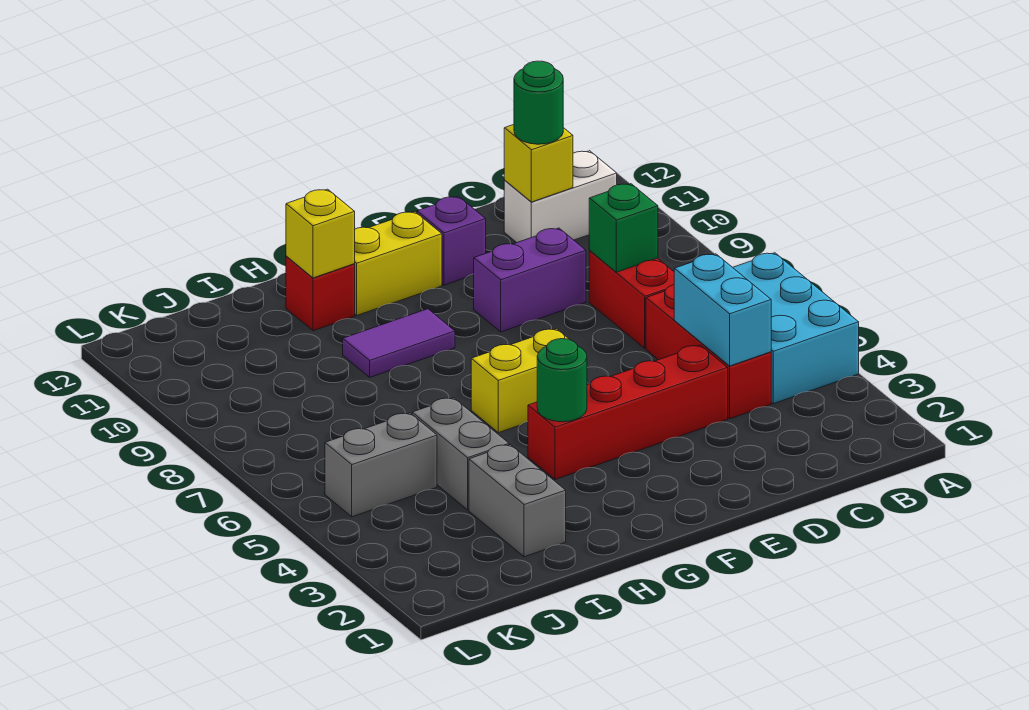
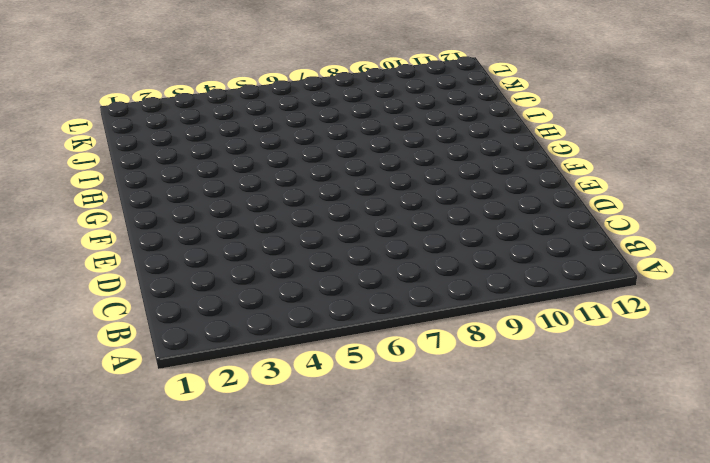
none -> cyan 2x3 brick [733,253,859,404]
none -> white 1x2 brick [504,151,617,243]
none -> red 1x3 brick [646,285,771,419]

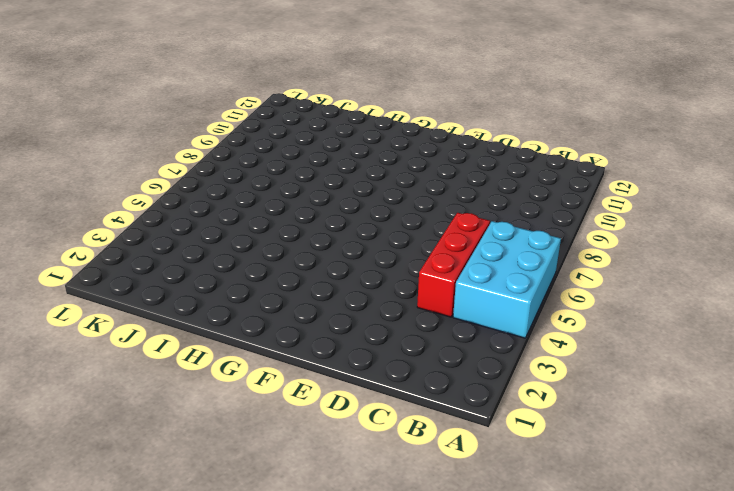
none -> white 1x2 brick [504,151,617,243]
none -> red 1x2 brick [589,251,674,348]
none -> red 1x4 brick [528,345,728,479]

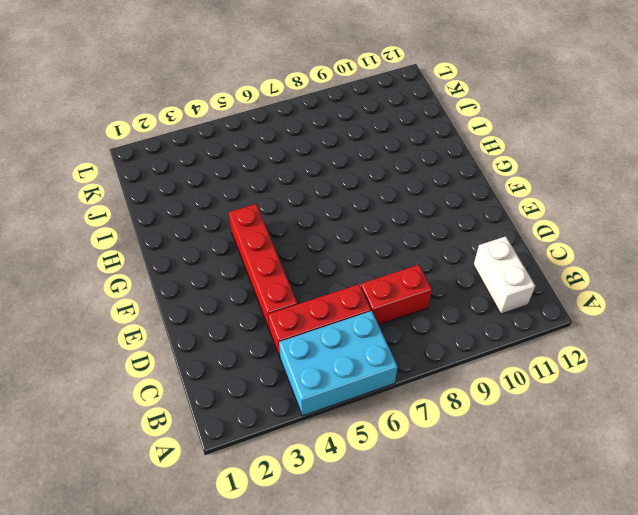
none -> purple 1x2 brick [474,228,586,332]
none -> purple 1x1 brick [417,196,486,285]
none -> yellow 1x2 brick [471,329,570,433]

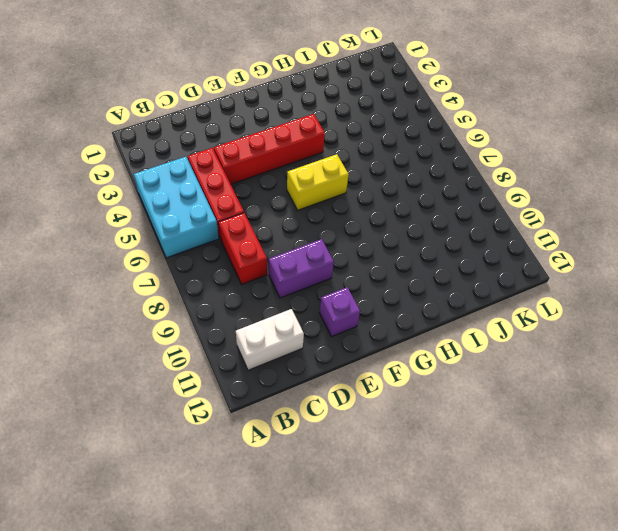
none -> yellow 1x2 brick [355,212,442,315]
none -> purple 1x2 tile [343,309,455,377]
none -> red 1x1 brick [286,256,355,331]

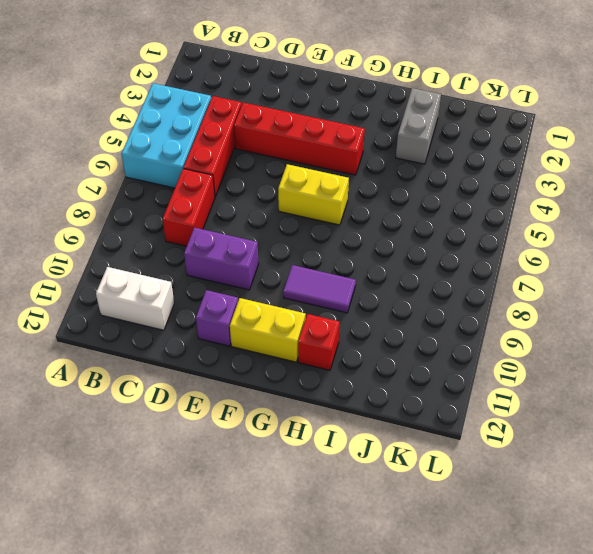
none -> grey 1x2 brick [412,398,509,510]
none -> grey 1x2 brick [325,413,437,517]
none -> cyan 1x2 brick [674,254,771,366]

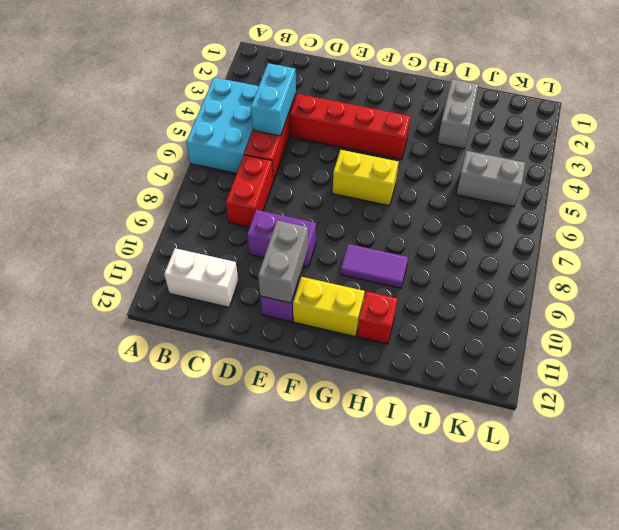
grey 1x2 brick [258,220,308,303] -> grey 1x2 brick moved to [412,398,509,510]
none -> green 1x1 brick [589,184,658,272]
none -> yellow 1x1 brick [504,125,573,202]
none -> green 1x1 round brick [537,339,587,422]

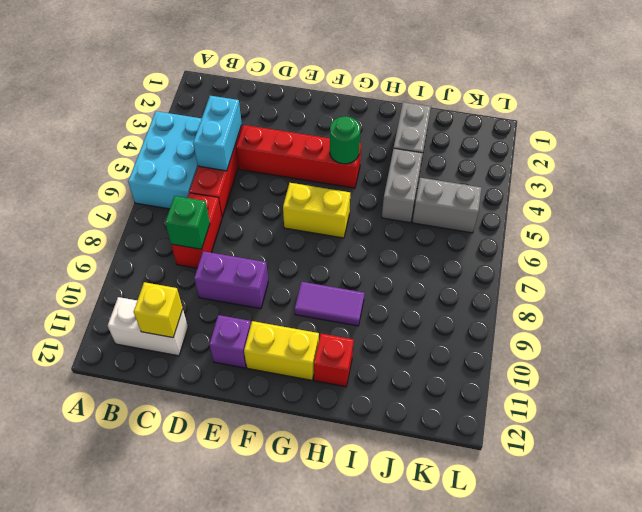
none -> yellow 1x1 brick [286,189,355,278]
none -> green 1x1 round brick [514,61,563,144]

